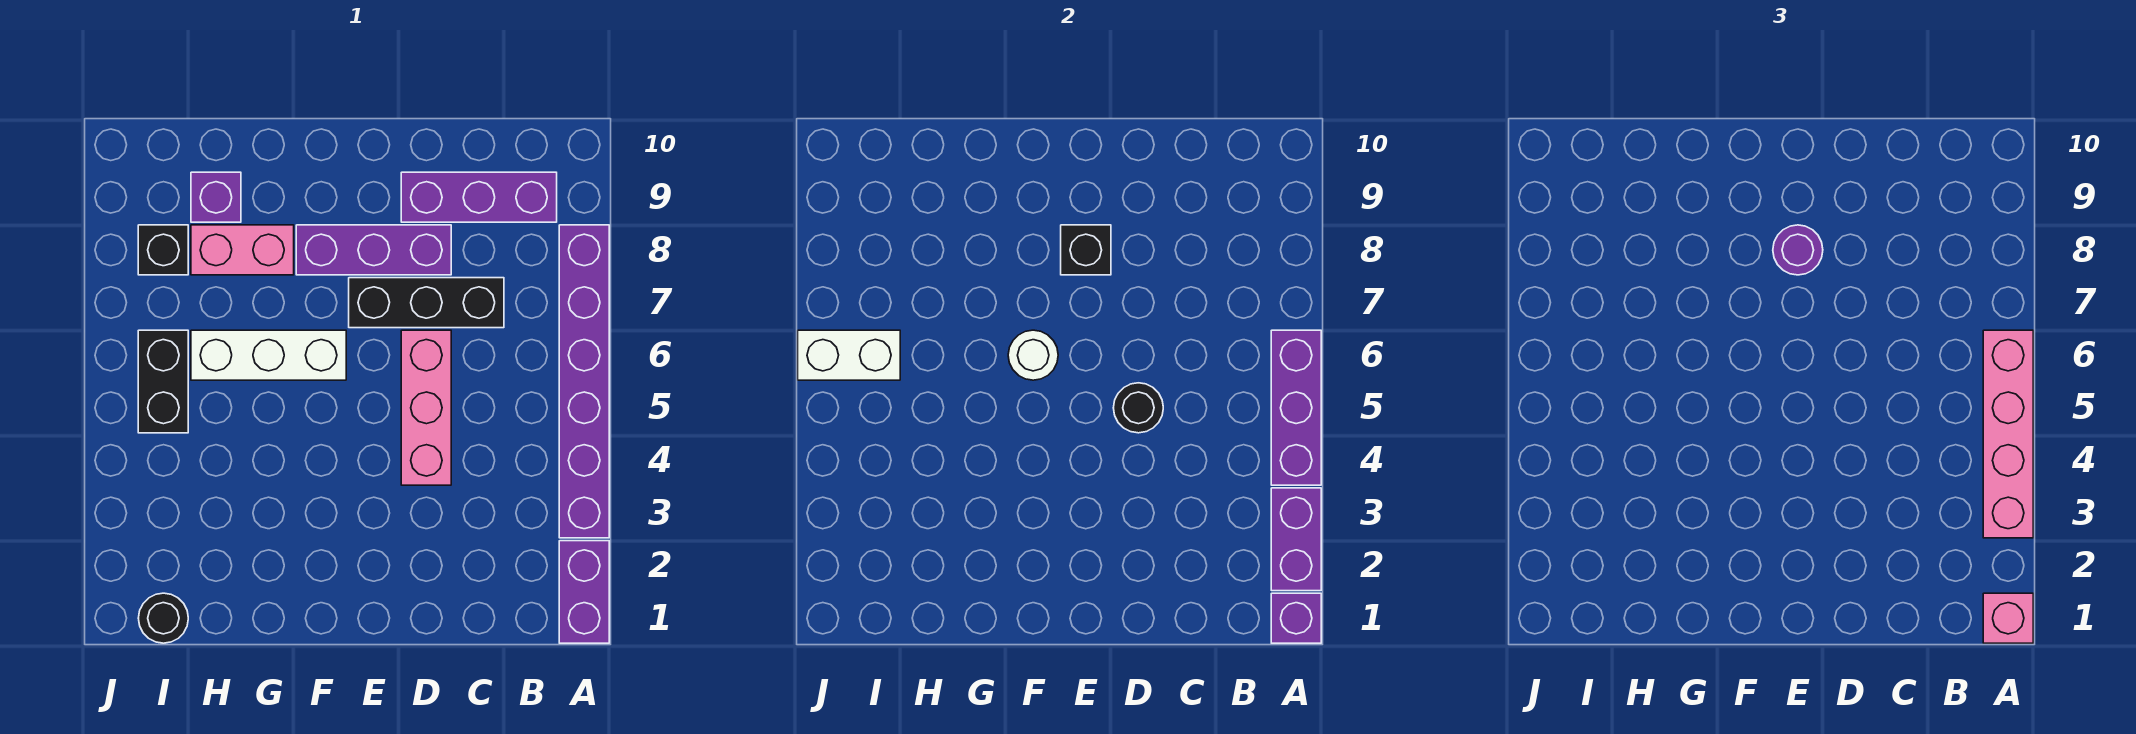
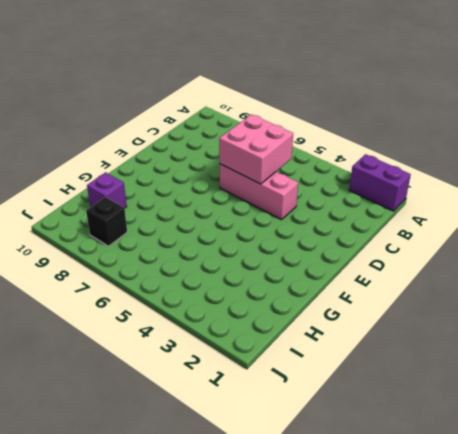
pink 2x2 brick [219,114,293,184] -> black 1x1 round brick [1113,383,1163,433]
none -> purple 1x6 brick [559,225,609,538]
none -> purple 1x3 brick [401,172,557,222]
none -> black 1x3 brick [349,278,504,328]

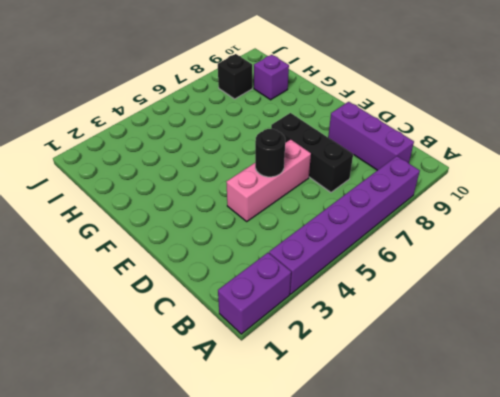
none -> purple 1x3 brick [296,225,451,275]
none -> white 1x3 brick [191,330,346,380]
none -> pink 1x2 brick [191,225,294,275]

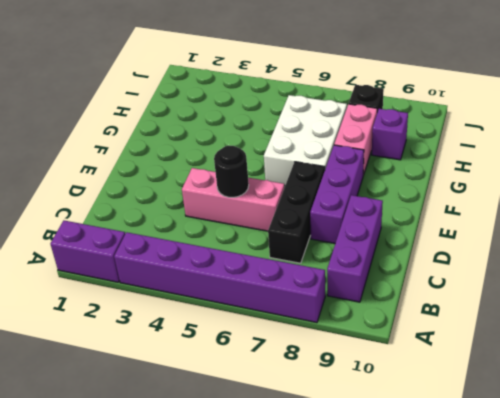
white 2x3 brick [264,95,347,186] -> white 1x3 brick [191,330,346,380]
none -> black 1x1 round brick [138,593,188,643]
none -> black 1x2 brick [138,330,188,433]
none -> purple 1x1 brick [1271,593,1321,643]

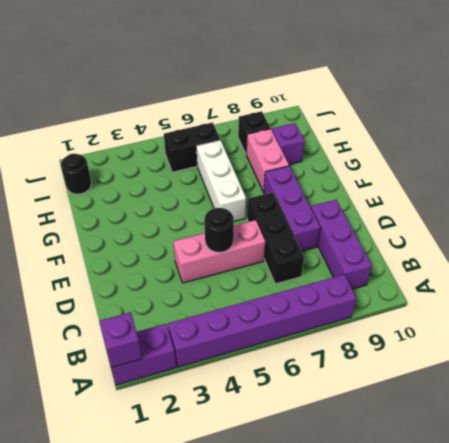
none -> purple 1x2 brick [1271,488,1321,591]
none -> purple 1x3 brick [1271,330,1321,485]
none -> black 1x1 brick [1061,225,1111,275]

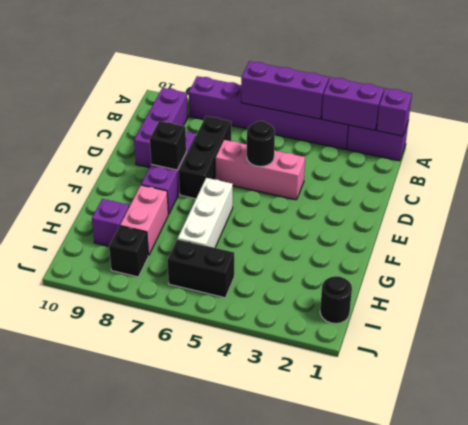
none -> white 1x1 round brick [1008,330,1058,380]
none -> white 1x2 brick [798,330,900,380]
none -> pink 1x1 brick [1983,593,2033,643]

